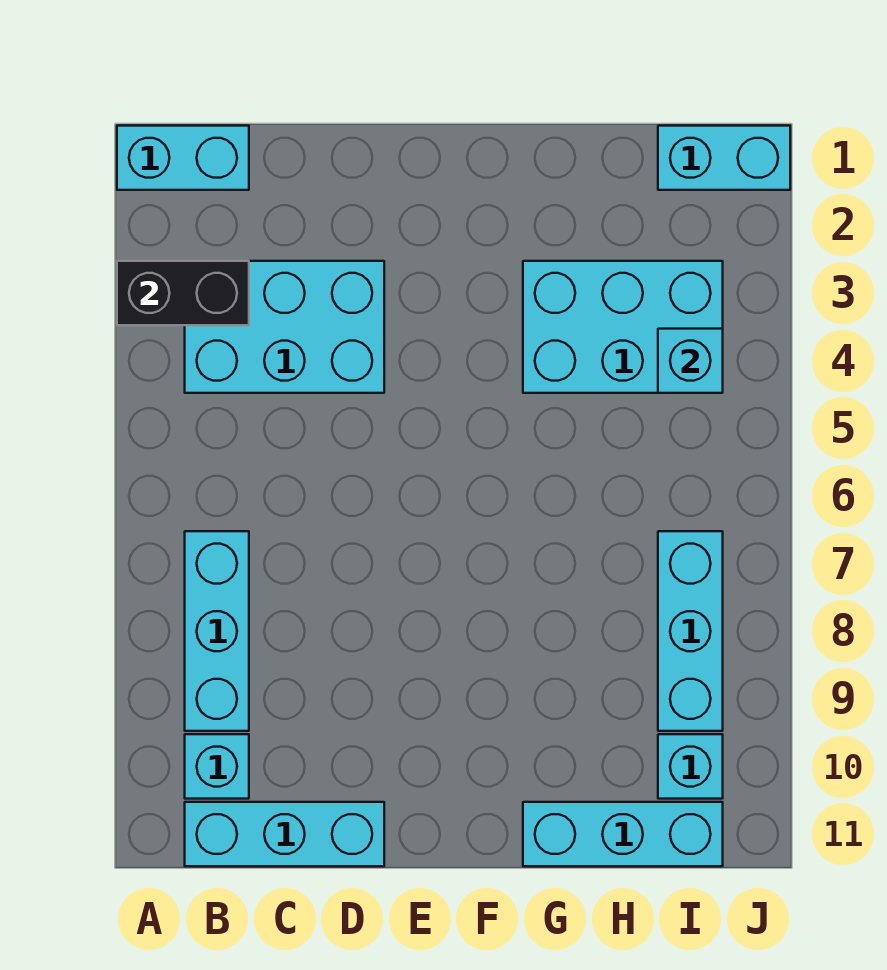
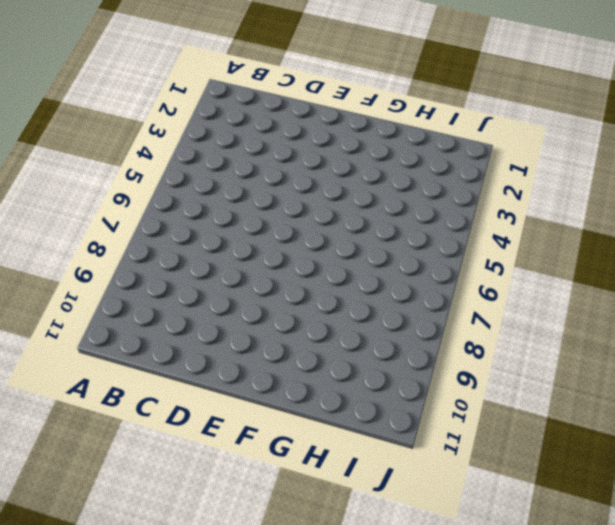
none -> cyan 1x2 brick [117,126,249,190]
none -> cyan 2x3 brick [185,261,384,393]
none -> cyan 1x3 brick [185,531,249,731]

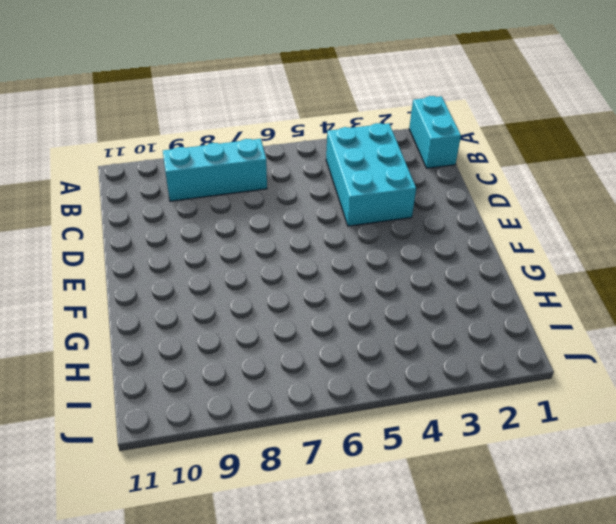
none -> cyan 1x1 brick [185,734,249,799]
none -> cyan 1x3 brick [185,802,384,866]
none -> cyan 2x3 brick [523,261,723,393]

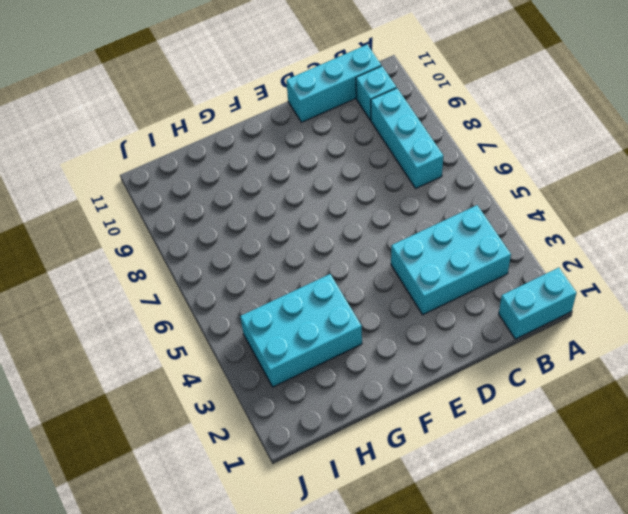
none -> cyan 1x3 brick [523,802,723,866]
none -> cyan 1x2 brick [658,126,790,190]
none -> cyan 1x3 brick [658,531,723,731]

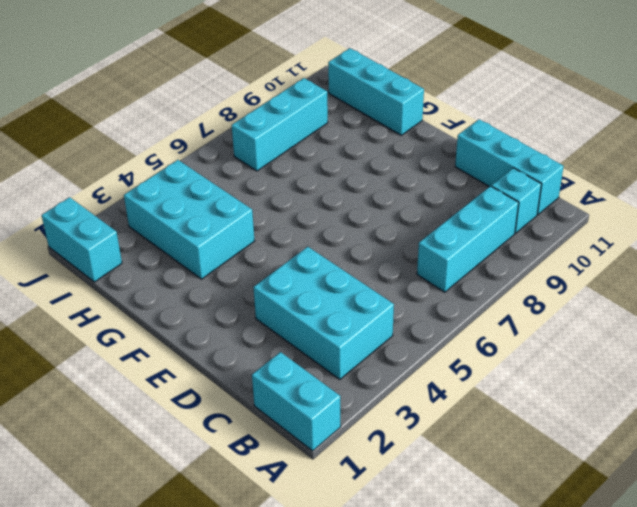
none -> cyan 1x1 brick [658,734,723,799]
none -> black 1x2 brick [117,261,249,325]
none -> cyan 1x1 brick [658,329,723,393]

